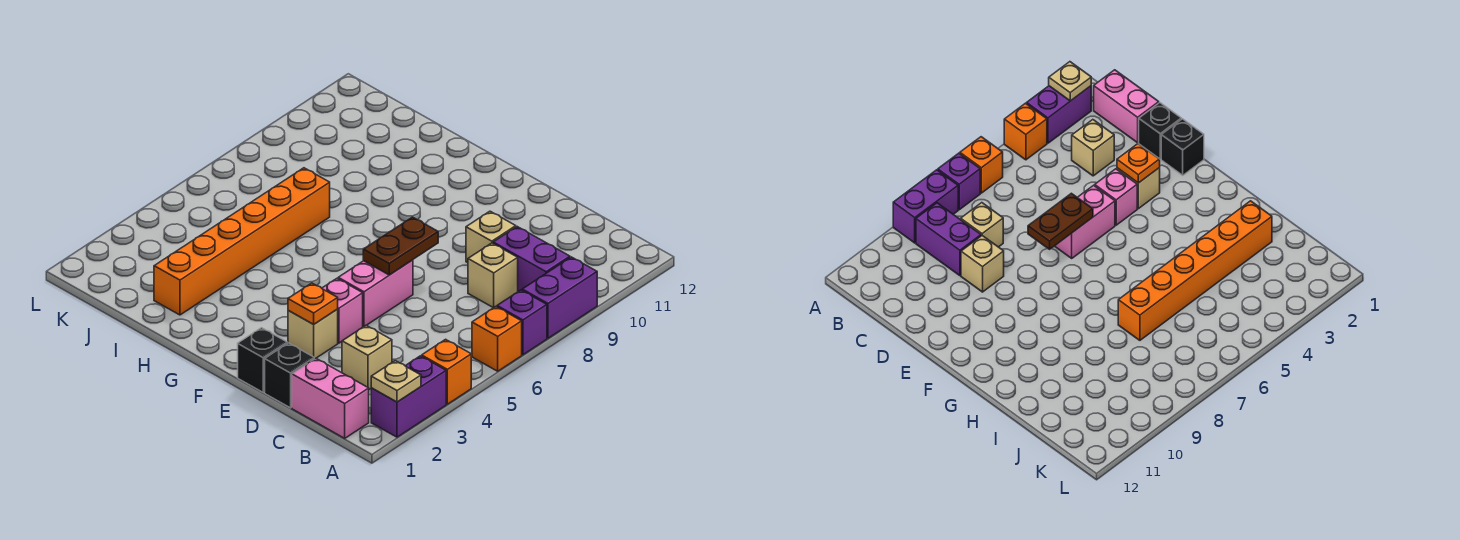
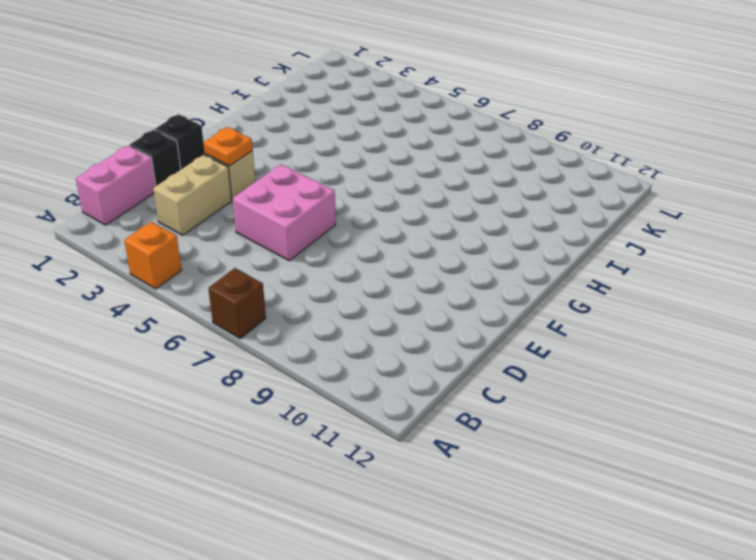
brown 1x1 brick [208,268,266,338] -> purple 1x1 brick [497,290,547,355]
tan 1x2 brick [153,155,232,235] -> tan 1x1 brick [342,325,392,389]
pink 2x2 brick [232,164,336,261] -> pink 1x2 brick [338,260,413,327]
none -> purple 1x2 brick [371,356,446,437]
none -> orange 1x1 brick [472,307,522,371]
none -> purple 1x2 brick [522,257,597,338]

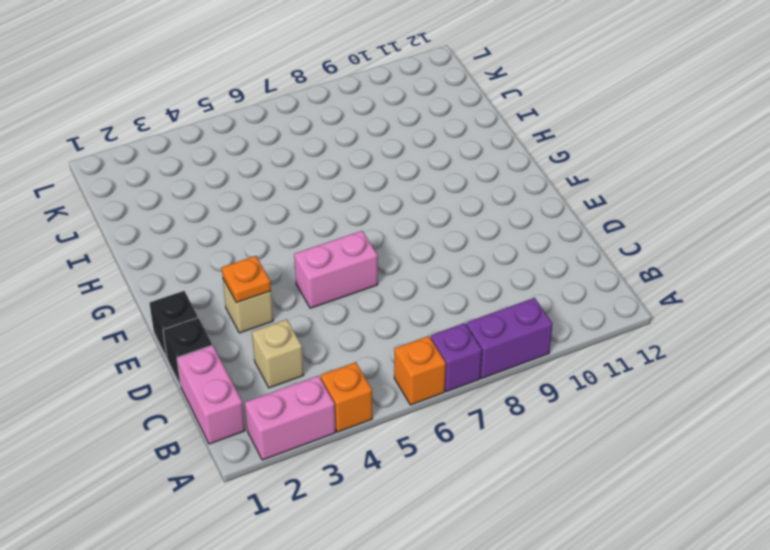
pink 1x2 brick [245,376,336,460] -> purple 1x2 brick [371,356,446,437]
none -> purple 1x2 brick [493,227,570,291]
none -> tan 1x1 brick [468,243,518,308]
none -> tan 1x1 brick [466,211,516,263]

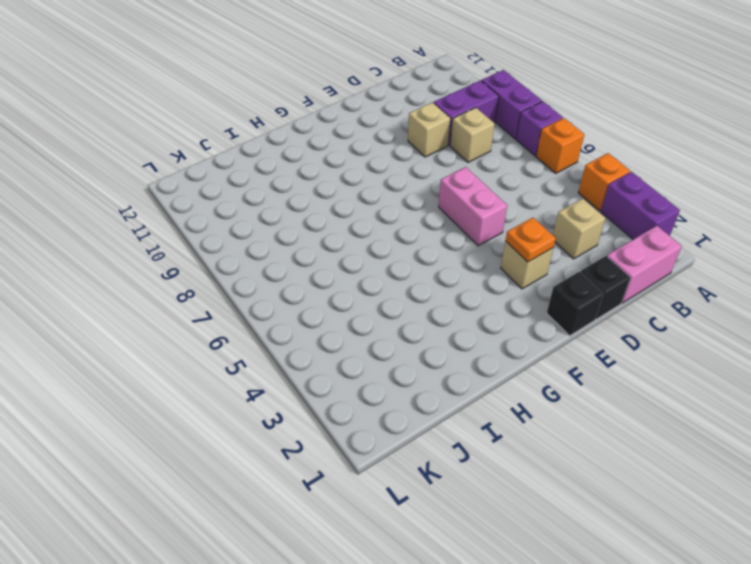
none -> pink 1x1 brick [322,278,363,343]
none -> orange 1x6 brick [154,168,330,315]
none -> tan 1x1 plate [371,361,421,402]

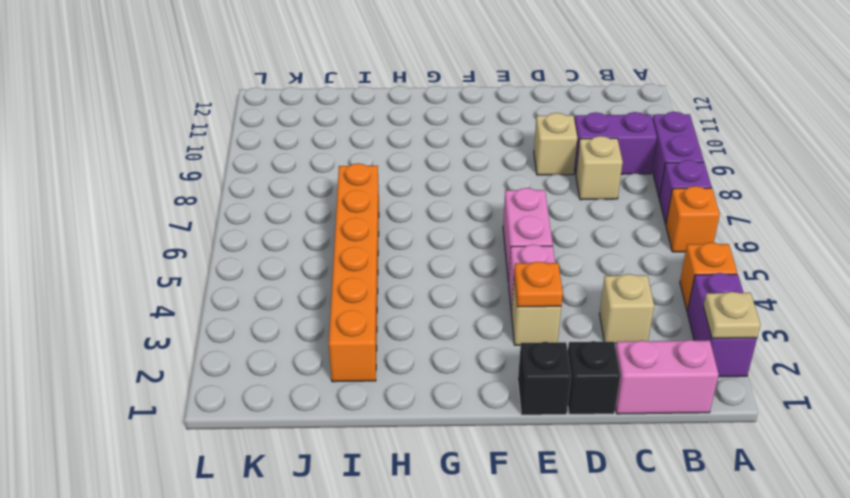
none -> brown 1x2 plate [363,217,438,275]

